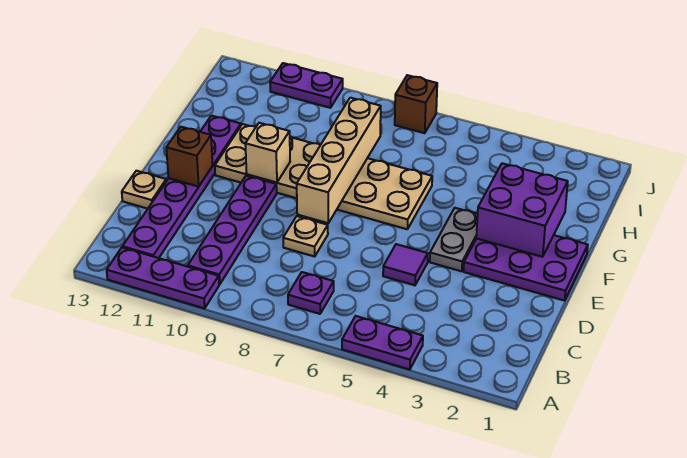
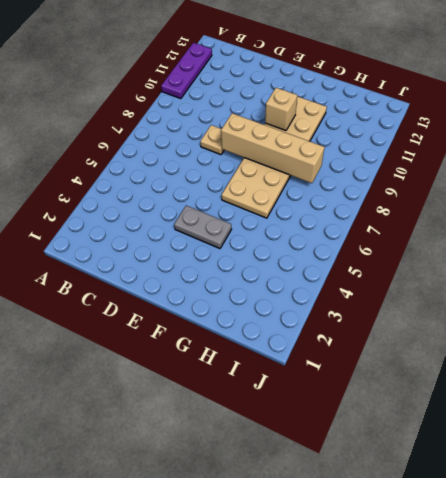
none -> purple 1x2 plate [342,316,423,370]
none -> purple 1x1 plate [288,272,334,314]
none -> purple 1x4 plate [188,176,277,284]

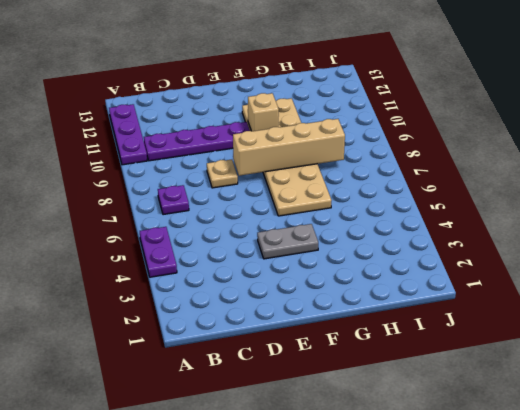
none -> purple 1x6 plate [123,116,241,258]
none -> purple 1x1 tile [383,244,428,285]
none -> tan 1x1 plate [122,171,166,209]

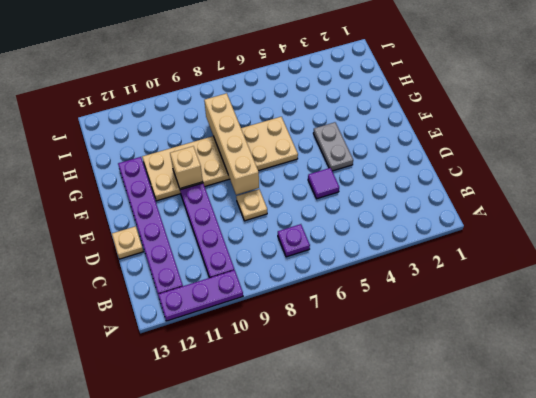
none -> purple 1x2 plate [342,316,423,370]
none -> purple 2x3 plate [464,235,588,301]
none -> brown 1x1 brick [395,75,437,133]

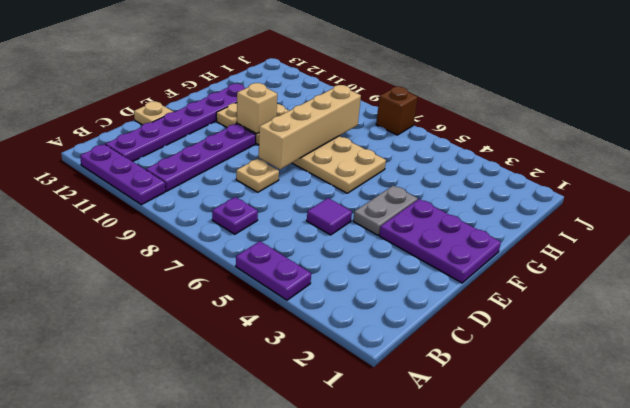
none -> purple 1x2 plate [270,63,343,108]
none -> brown 1x1 brick [166,127,213,187]
none -> purple 2x2 brick [476,163,568,257]

